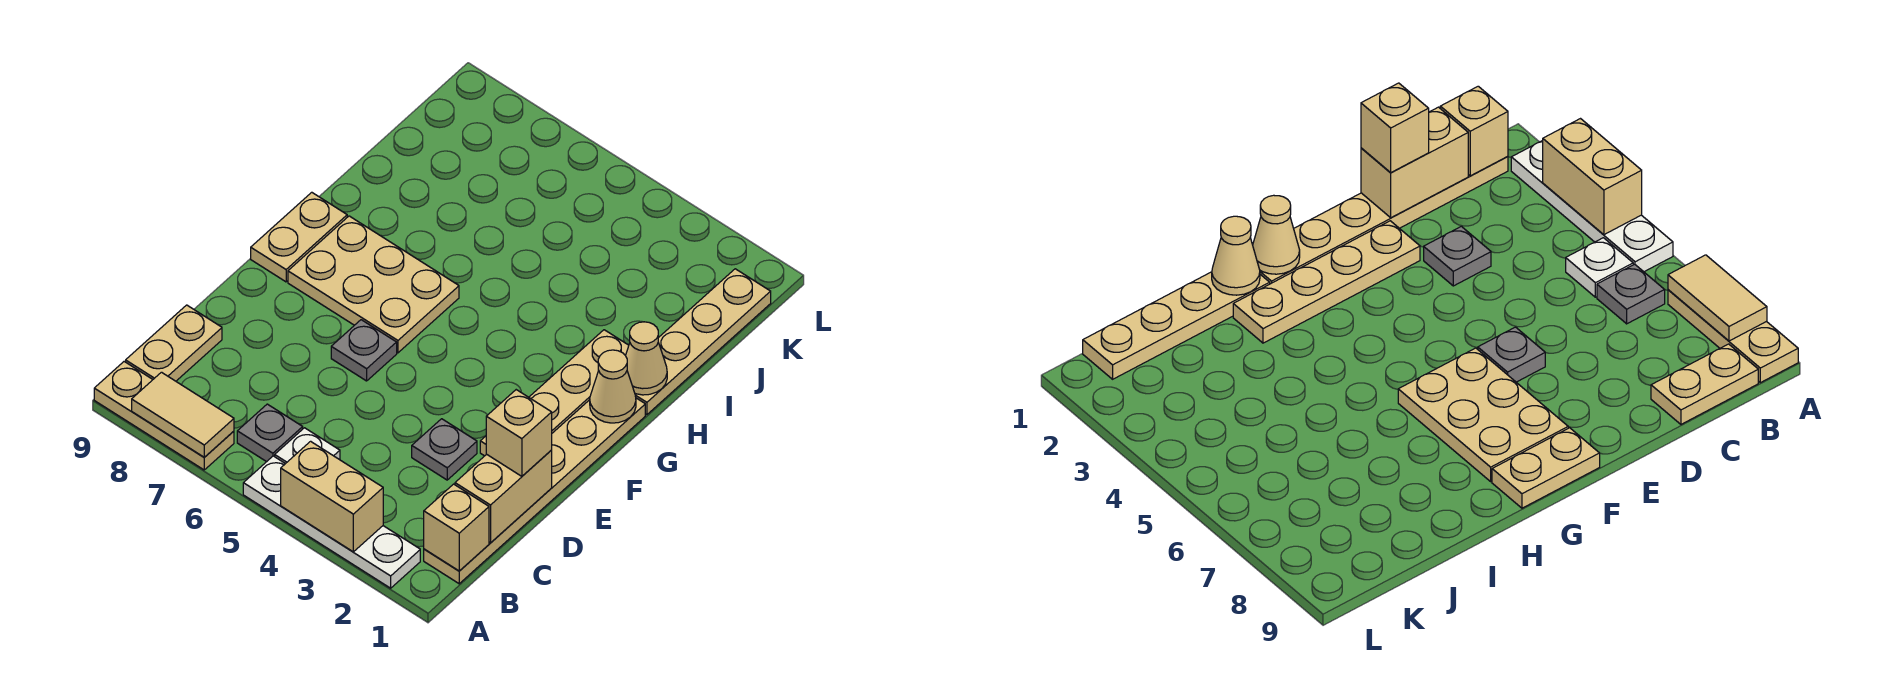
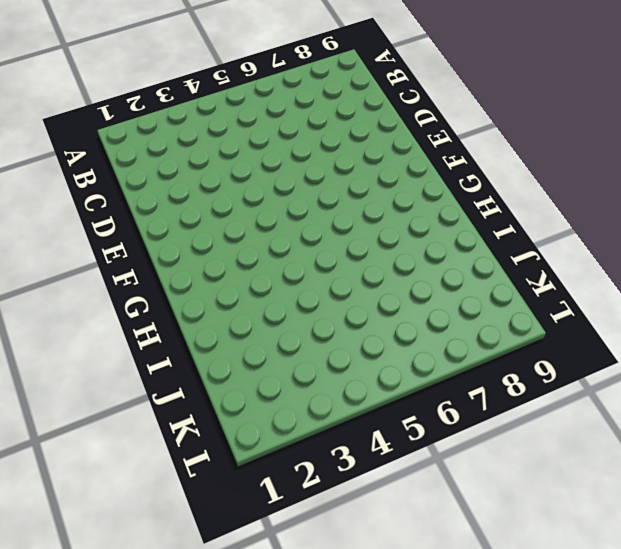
none -> white 1x4 plate [243,456,420,588]
none -> tan 1x3 plate [94,362,234,470]
none -> tan 1x6 plate [424,398,645,584]

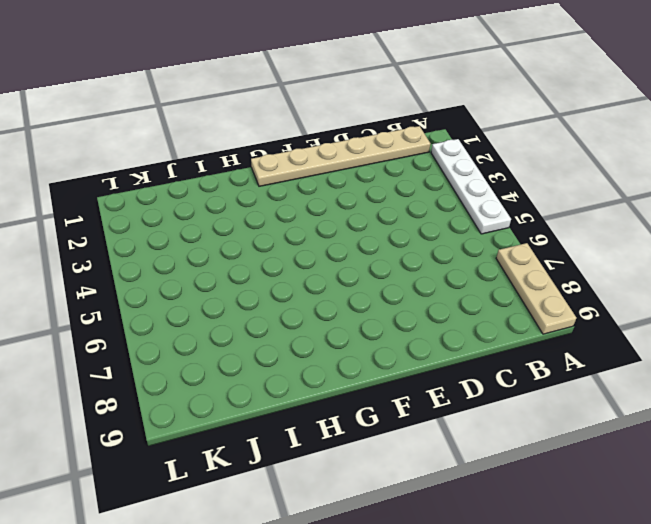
none -> white 1x1 plate [275,428,340,464]
none -> grey 1x1 plate [237,404,303,462]
none -> tan 1x2 plate [126,305,222,381]

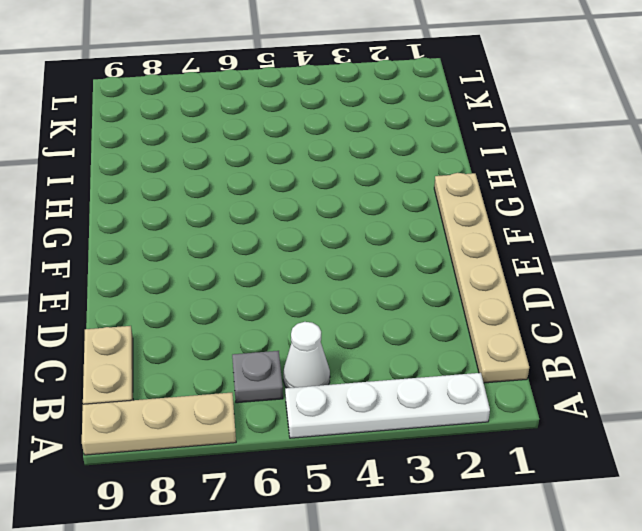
white 1x1 cone [283,322,330,388] -> white 1x1 plate [275,428,340,464]
none -> grey 1x1 plate [412,419,477,480]
none -> tan 1x4 plate [480,330,629,456]
none -> grey 1x1 plate [331,320,397,381]

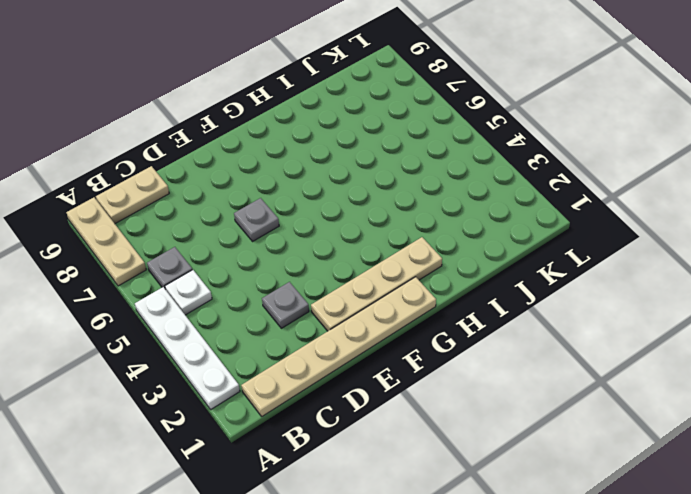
none -> tan 2x3 plate [288,216,459,353]
none -> tan 1x2 plate [251,192,347,282]
none -> tan 1x4 plate [635,269,771,415]

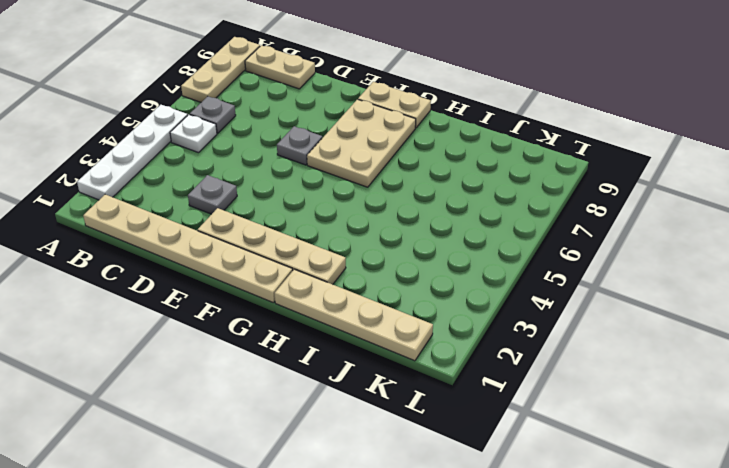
none -> tan 1x2 brick [281,441,383,552]
none -> tan 1x2 tile [132,372,234,457]
none -> tan 1x1 brick [424,484,489,571]

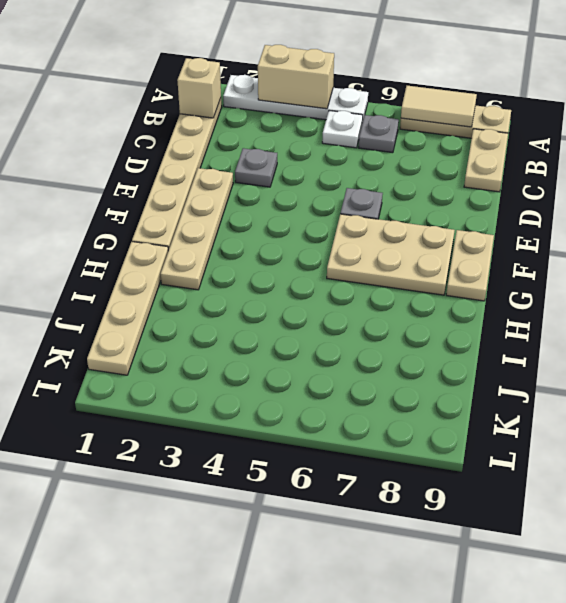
none -> tan 1x2 brick [455,450,552,543]
none -> tan 1x1 cone [590,350,636,423]
none -> tan 1x1 cone [626,322,667,395]

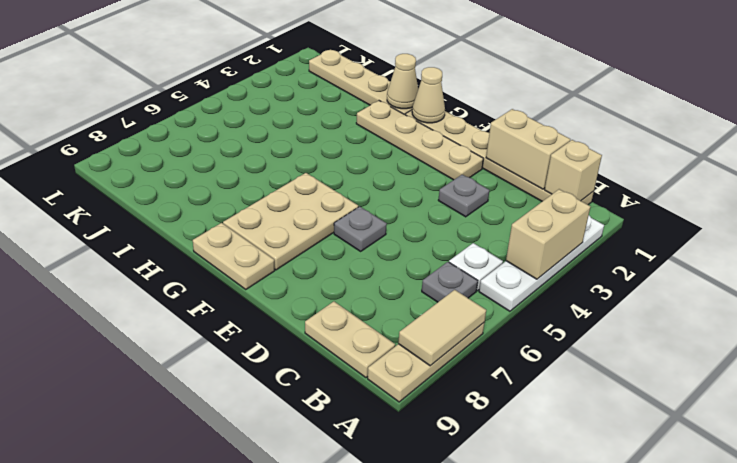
none -> tan 1x1 brick [486,390,552,476]

